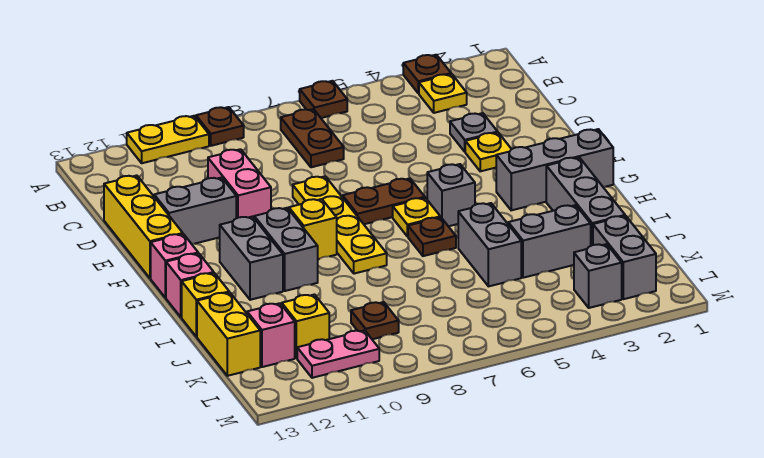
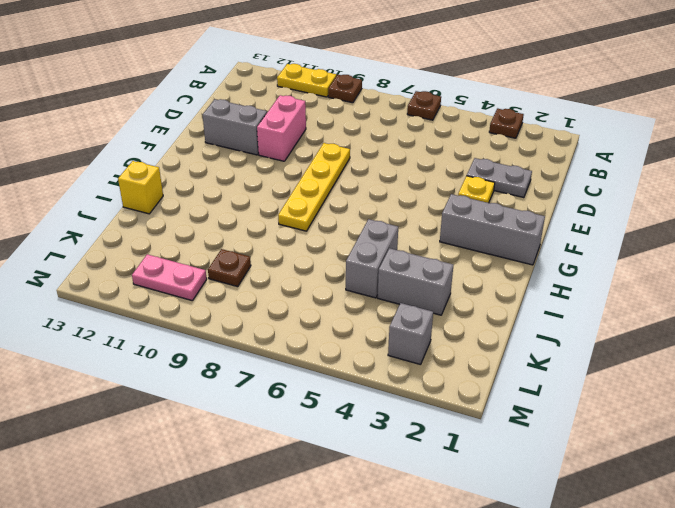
grey 1x2 plate [467,158,532,198] -> grey 1x1 plate [450,113,498,152]
none -> yellow 1x1 plate [419,74,467,113]
none -> brown 1x2 plate [281,109,344,167]
none -> yellow 1x3 brick [104,175,183,278]
none -> brown 1x2 plate [343,178,425,224]

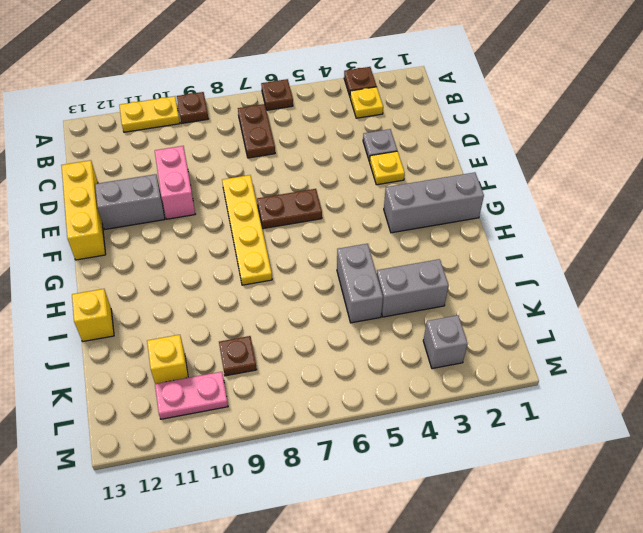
none -> grey 1x1 brick [427,164,475,226]
none -> yellow 1x1 plate [393,198,440,237]
none -> yellow 1x1 brick [289,199,337,259]
none -> grey 1x2 brick [254,208,318,291]

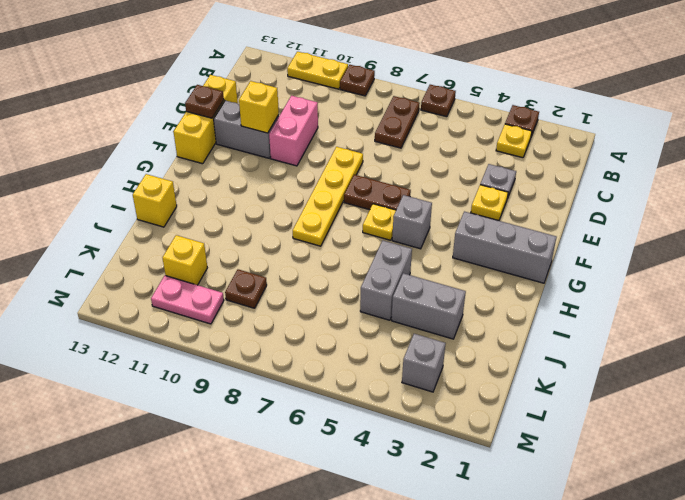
yellow 1x1 brick [239,81,279,133] -> yellow 1x1 brick moved to [289,199,337,259]
brown 1x1 plate [185,85,224,118] -> brown 1x1 plate moved to [408,217,456,256]
none -> grey 1x2 brick [254,208,318,291]
none -> grey 1x2 brick [220,217,283,300]
none -> pink 1x1 brick [151,234,198,298]
none -> grey 1x3 brick [546,157,625,246]

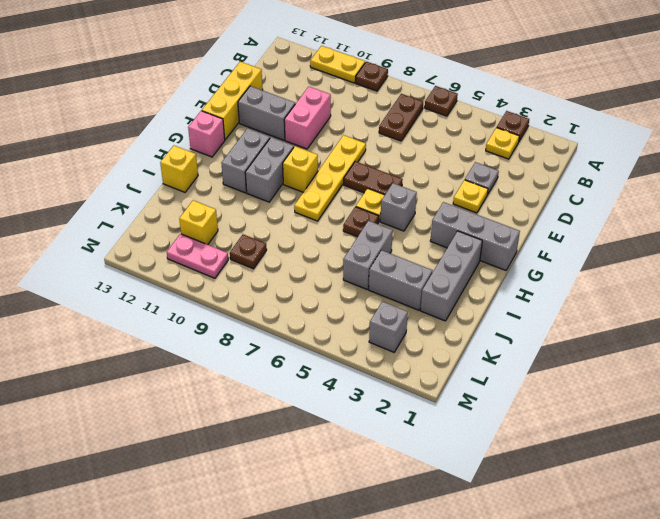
none -> pink 1x1 brick [166,253,214,317]
none -> yellow 1x2 brick [197,292,260,376]
none -> grey 1x2 brick [593,216,656,299]
none -> pink 1x1 brick [247,303,295,367]

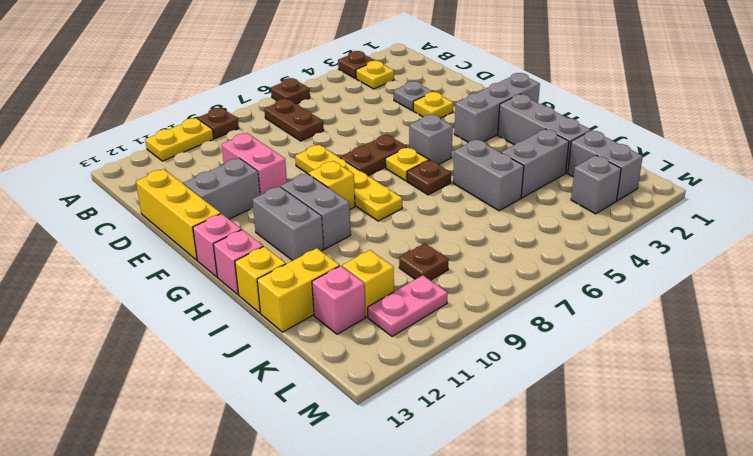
yellow 1x2 brick [257,248,340,332] -> yellow 1x2 brick turned to [197,292,260,376]

